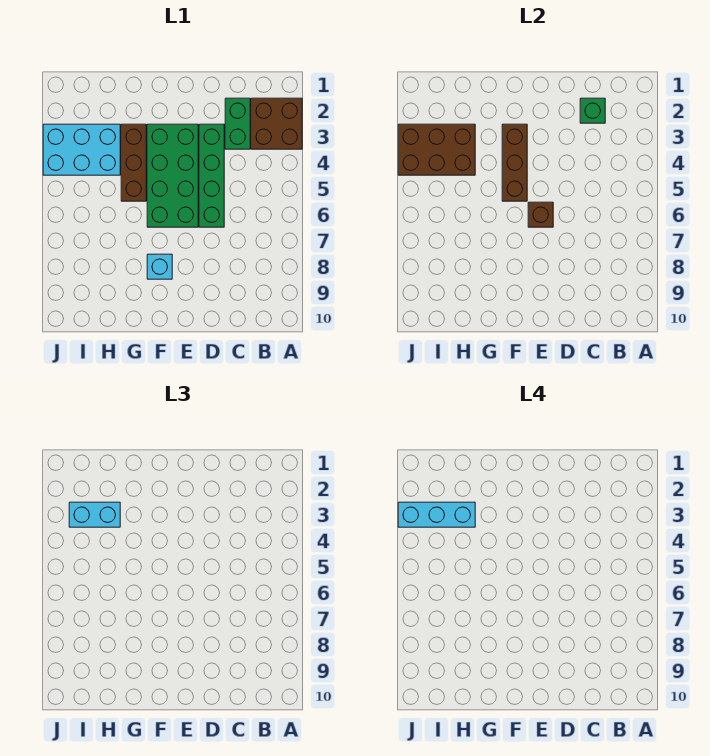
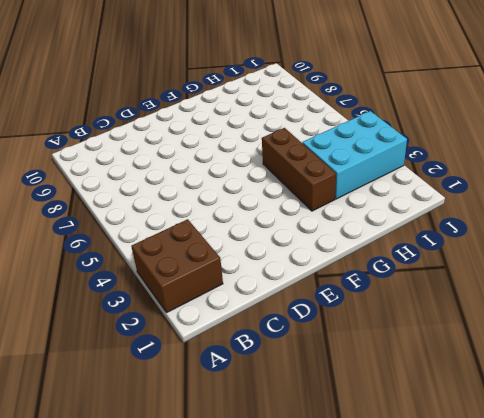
none -> green 1x2 brick [225,98,250,149]
none -> green 1x4 brick [199,124,224,227]
none -> green 2x4 brick [147,124,198,227]

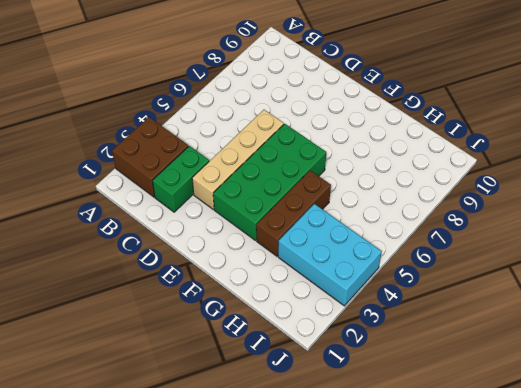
tan 1x4 brick [192,110,284,209] -> green 1x4 brick [199,124,224,227]
none -> cyan 1x1 brick [147,254,172,279]
none -> green 1x1 brick [580,98,605,123]
none -> brown 1x1 brick [528,202,553,227]

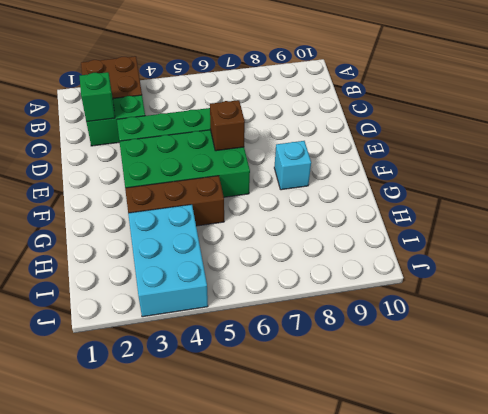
none -> brown 1x3 brick [502,124,527,201]
none -> brown 2x3 brick [398,124,475,175]
none -> cyan 1x2 brick [69,502,120,527]

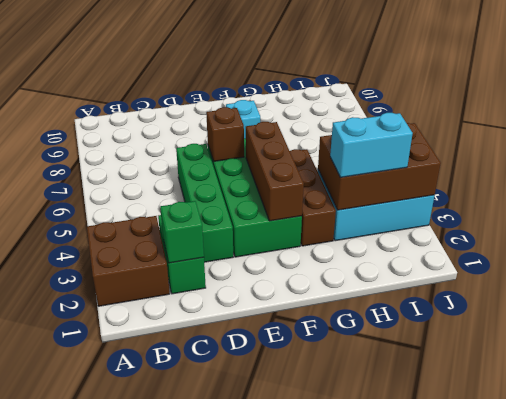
none -> cyan 1x3 brick [398,502,475,527]

